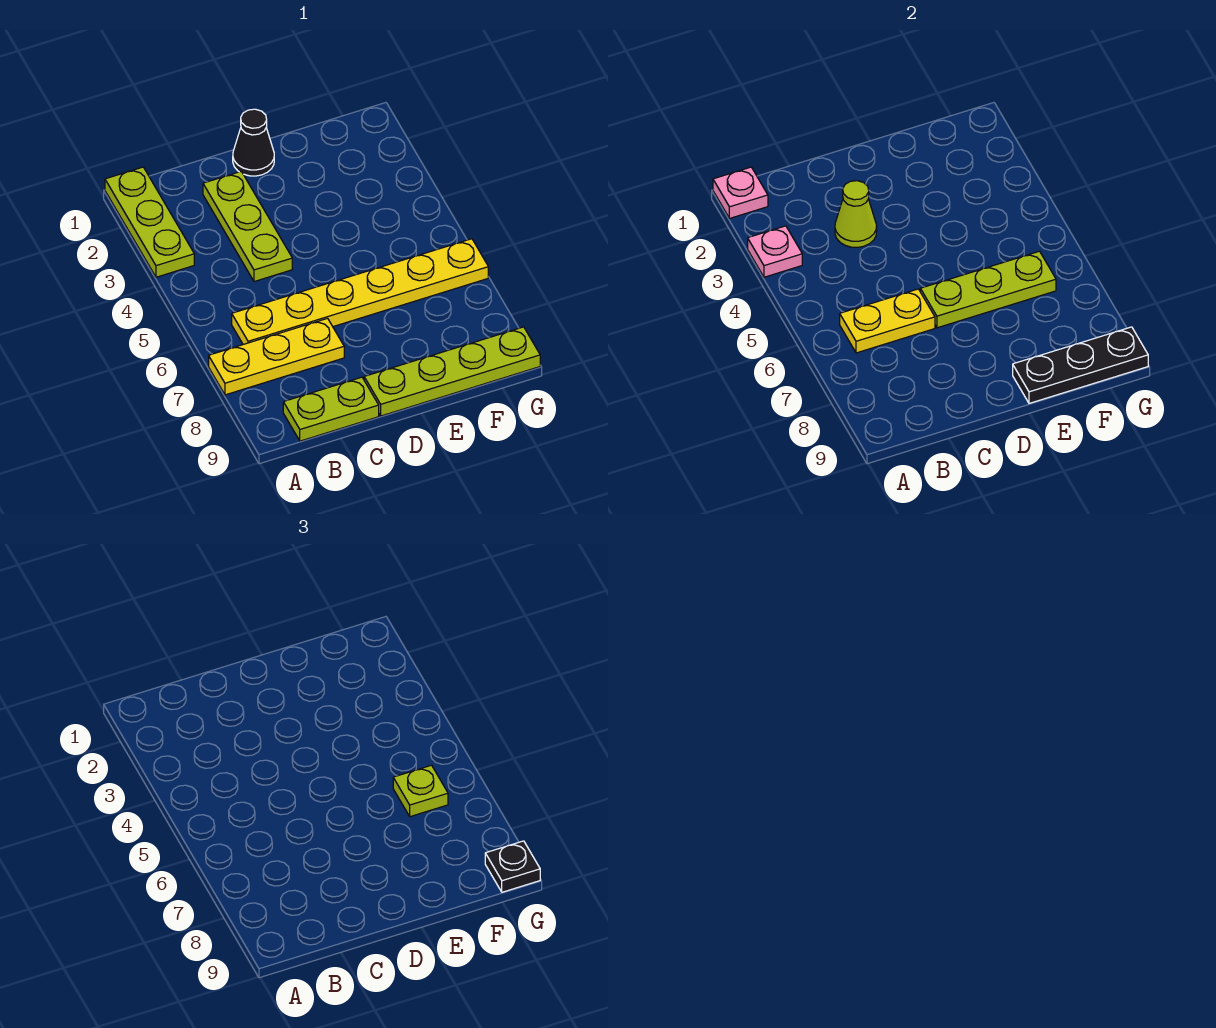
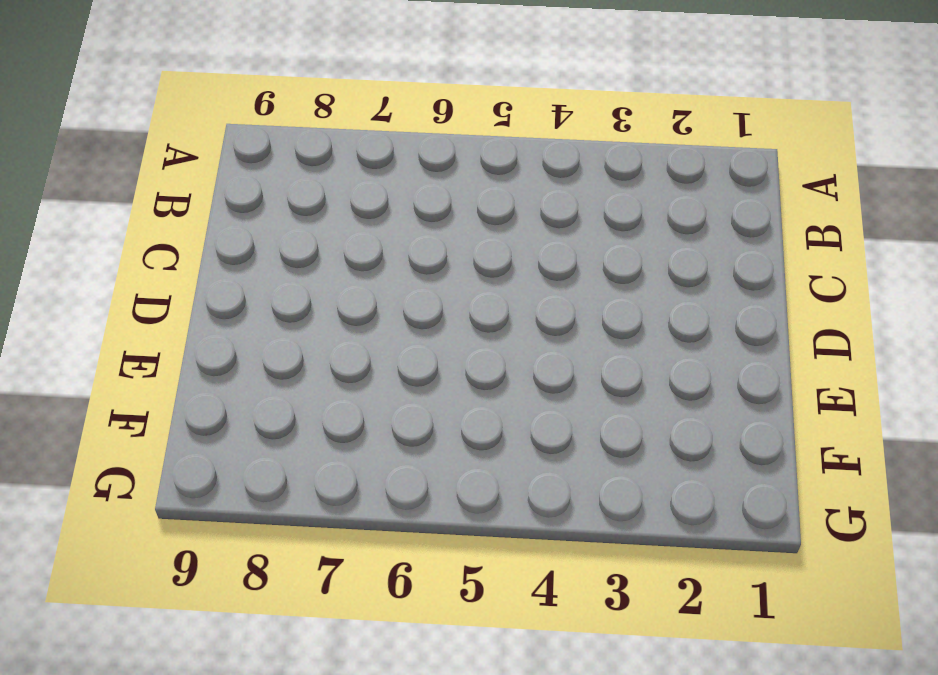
none -> lime 1x3 plate [105,167,194,277]
none -> yellow 1x3 plate [209,318,344,395]
none -> yellow 1x6 plate [232,239,488,344]

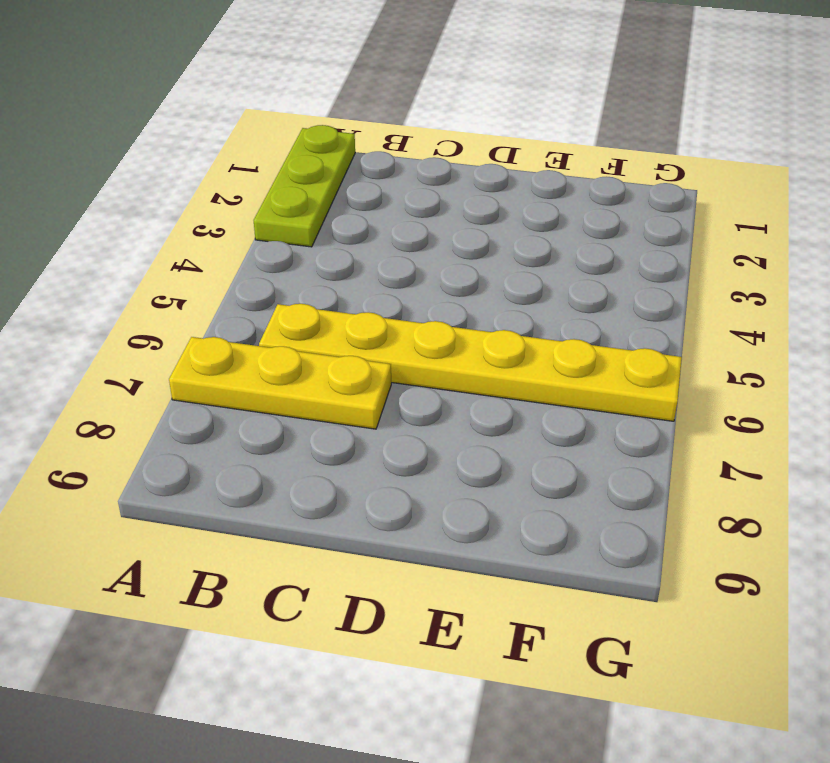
none -> lime 1x2 plate [283,377,379,441]
none -> lime 1x3 plate [203,172,292,282]
none -> black 1x1 cone [233,109,274,176]

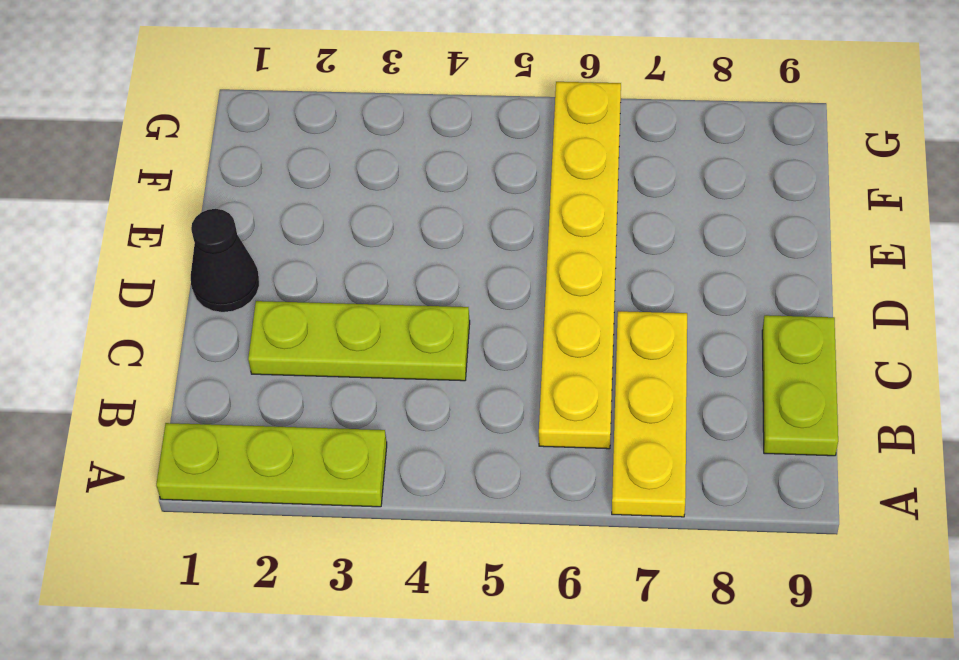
none -> lime 1x4 plate [364,327,540,416]
none -> pink 1x1 plate [713,167,768,218]
none -> pink 1x1 plate [748,226,802,277]

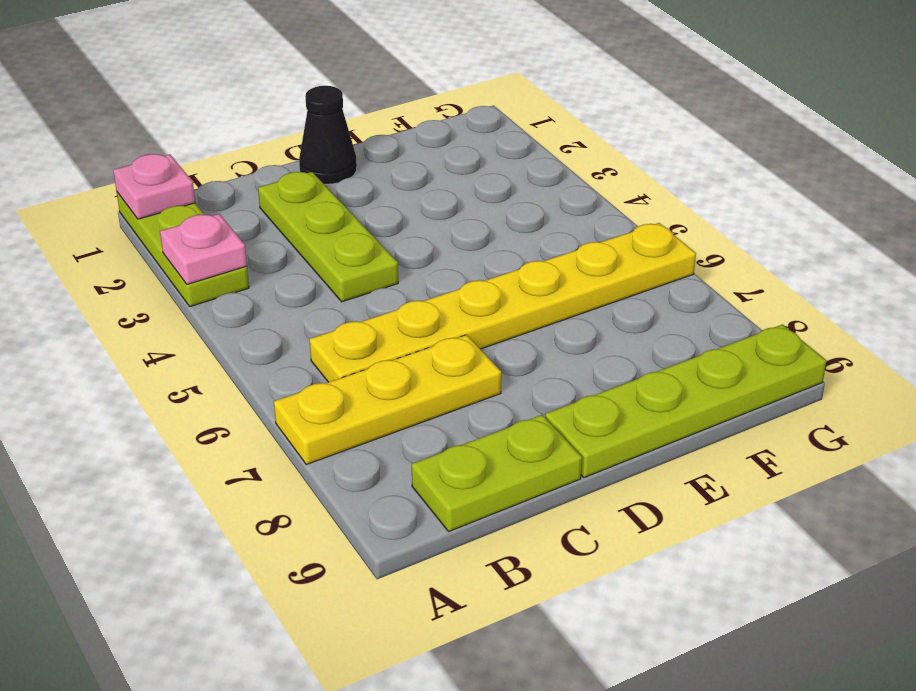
none -> yellow 1x2 plate [840,289,935,353]
none -> lime 1x1 cone [835,181,877,247]
none -> lime 1x3 plate [920,251,1056,328]

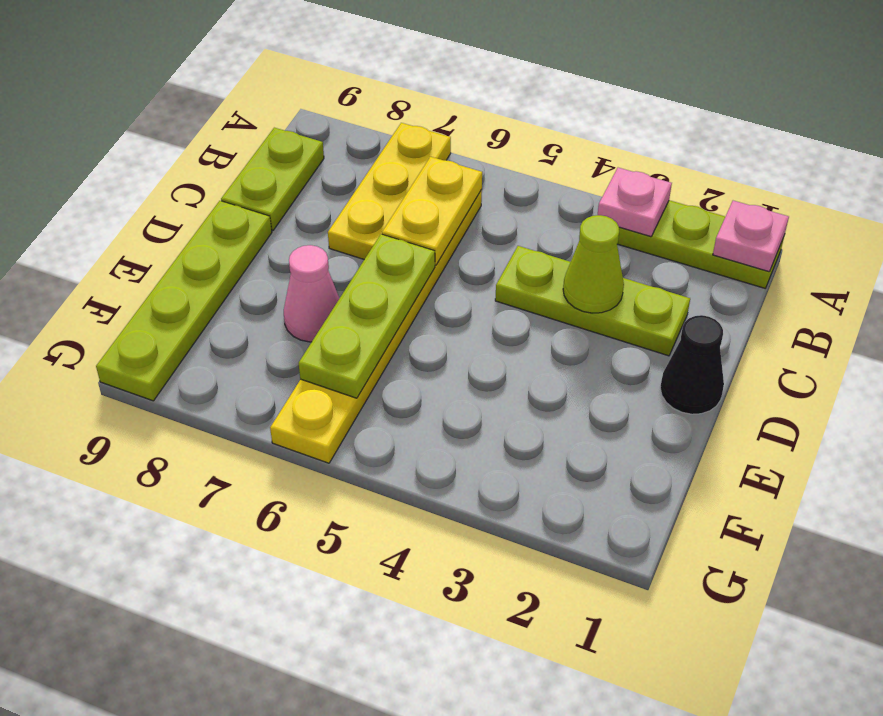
pink 1x1 cone [284,245,340,342] -> none
none -> black 1x3 plate [1013,327,1148,403]
none -> lime 1x1 plate [393,765,448,817]
none -> black 1x1 plate [485,841,540,892]

